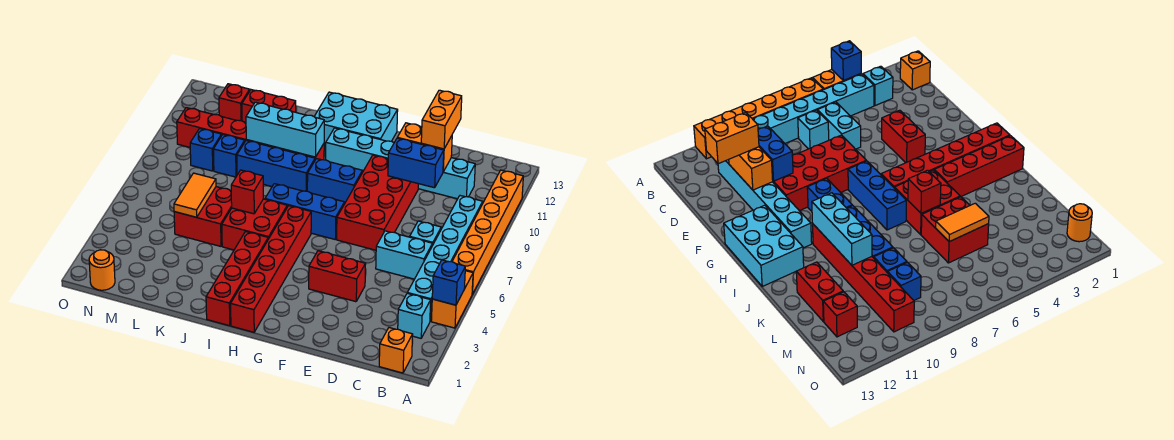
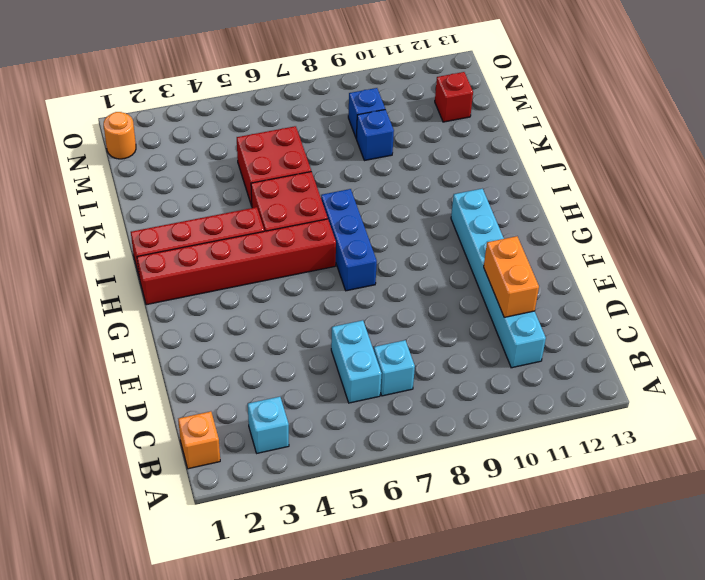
none -> orange 1x2 brick [431,271,473,328]
none -> orange 1x6 brick [452,170,523,294]
none -> cyan 1x6 brick [407,196,483,321]
none -> red 1x2 brick [309,251,366,302]

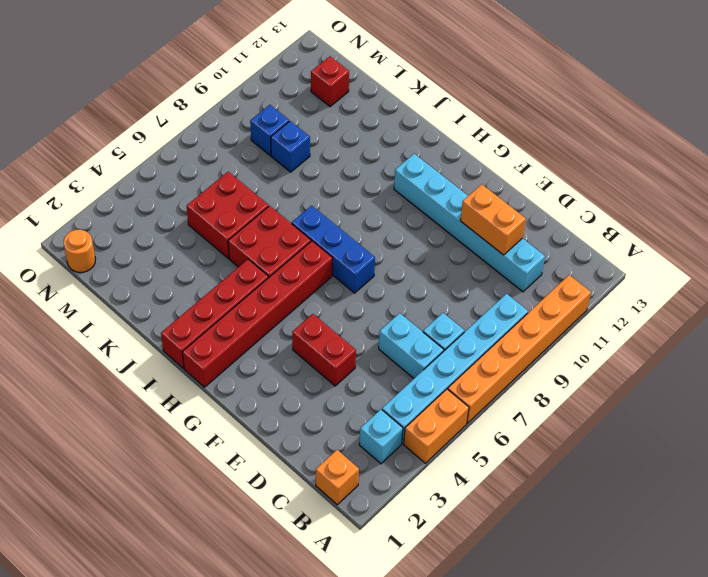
none -> red 2x4 brick [337,155,418,250]
none -> blue 1x2 brick [307,159,363,204]
none -> cyan 2x3 brick [314,92,398,147]
none -> blue 1x3 brick [237,141,315,191]

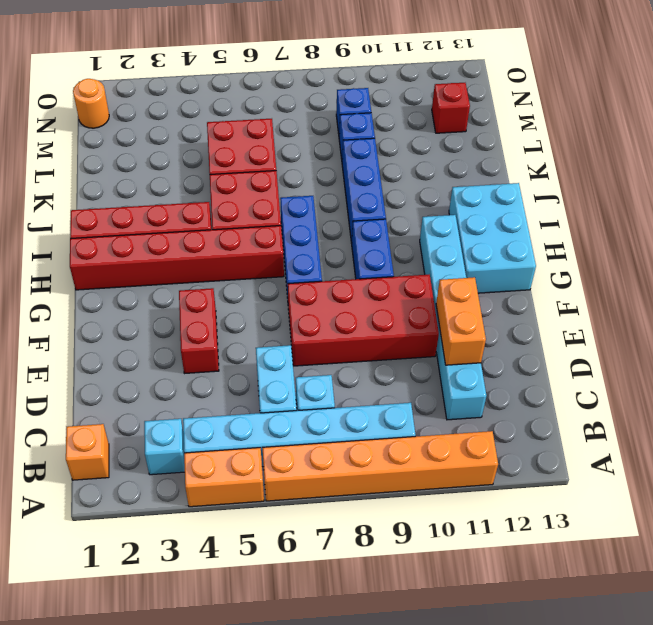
none -> red 1x6 brick [177,108,324,160]
none -> red 1x2 brick [242,90,296,123]
none -> blue 1x1 brick [432,260,465,305]
none -> blue 1x2 brick [388,138,444,188]

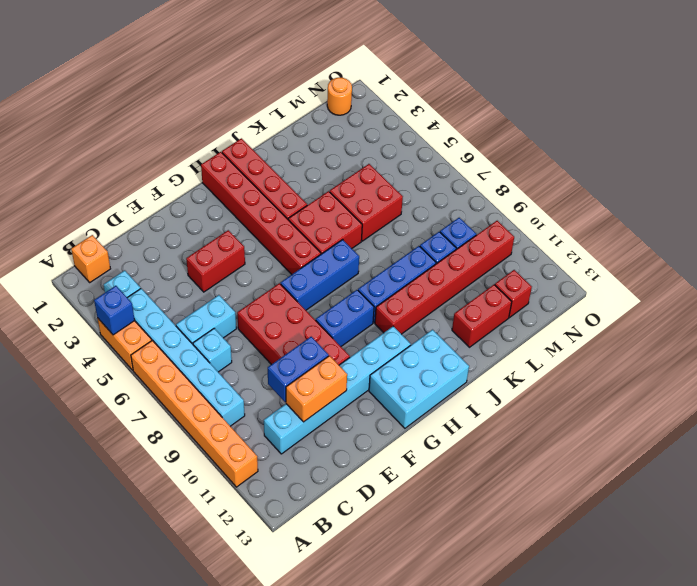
none -> cyan 1x3 brick [246,102,324,157]
none -> red 1x1 brick [231,170,263,214]
none -> orange 1x2 tile [174,173,216,217]
none -> orange 1x2 brick [421,90,462,149]

